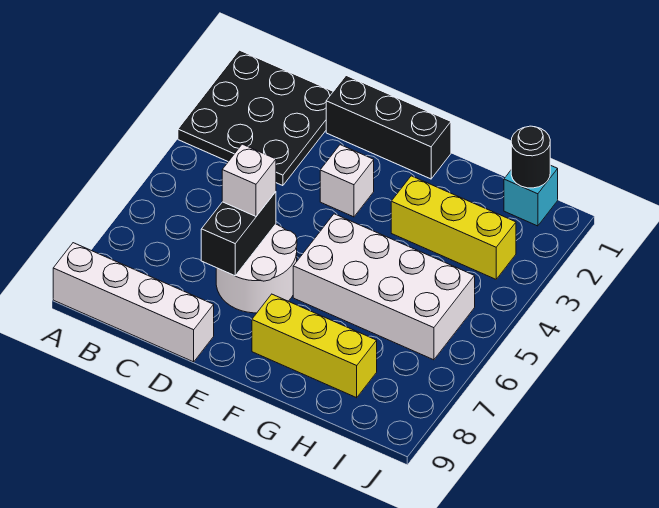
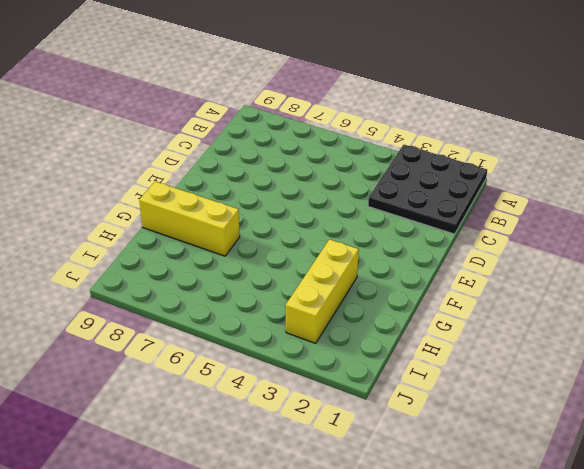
yellow 1x3 brick [139,181,240,256] -> yellow 1x3 brick turned to [252,294,377,398]
none -> white 1x4 brick [53,243,214,362]
none -> black 1x3 brick [326,76,451,179]
none -> white 2x2 round brick [216,224,297,313]

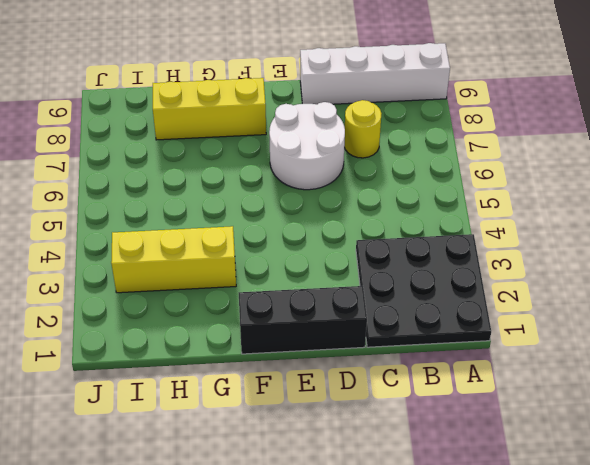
yellow 1x1 round brick [344,100,382,158] -> none
none -> white 1x1 brick [320,145,374,217]
none -> white 2x4 brick [293,214,475,360]
none -> cyan 1x1 brick [504,165,558,226]

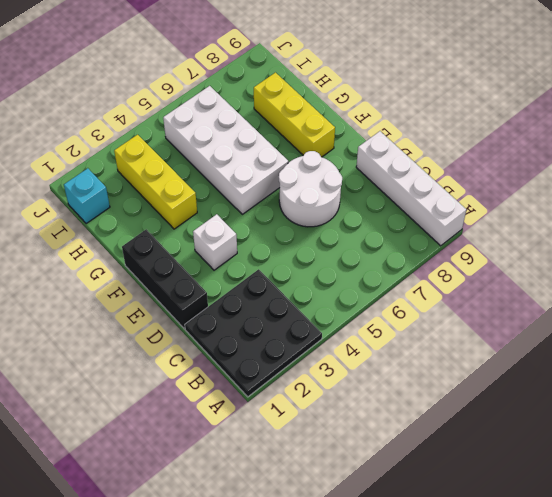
none -> black 1x2 brick [201,192,276,276]
none -> black 1x1 round brick [511,126,550,188]
none -> white 1x1 brick [222,144,276,216]

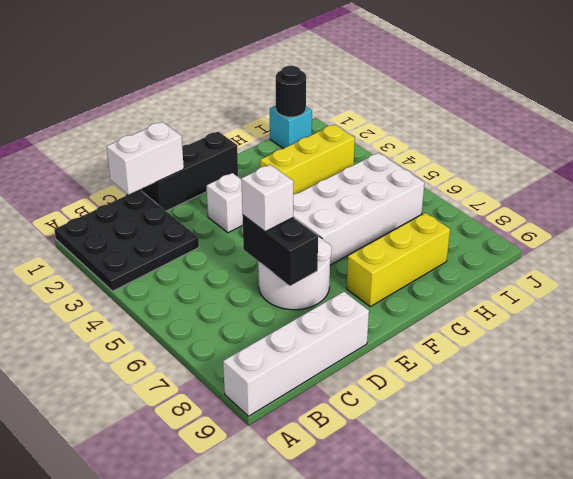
white 1x2 brick [106,122,184,194] -> none

